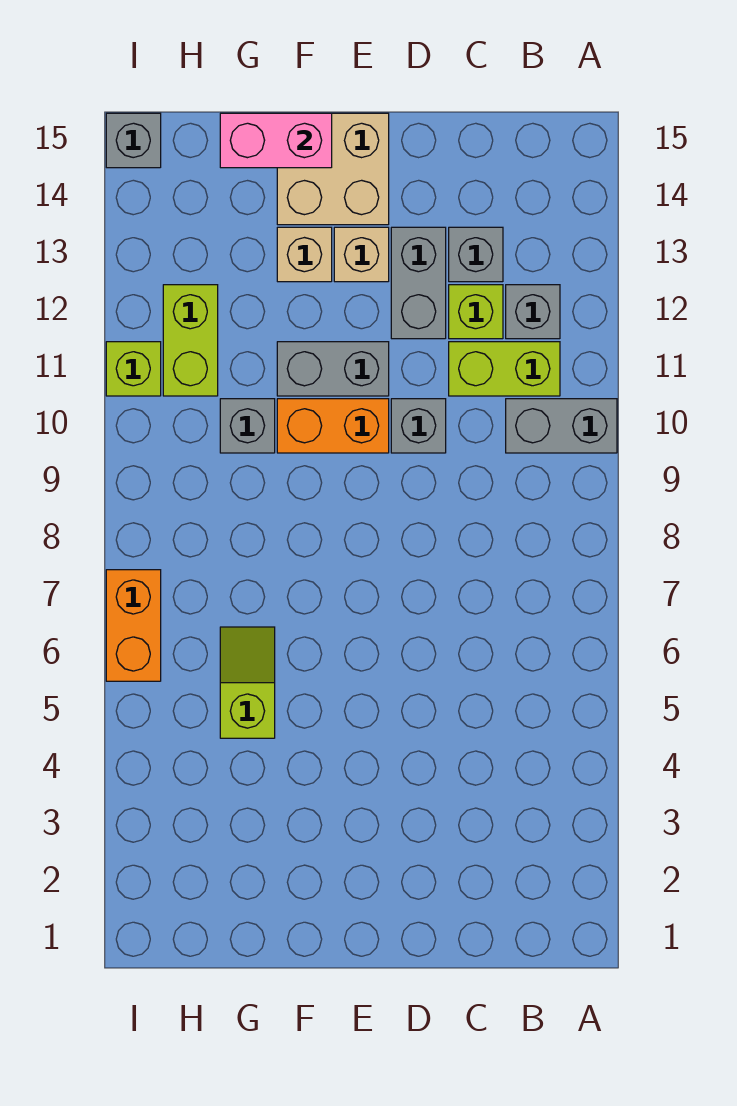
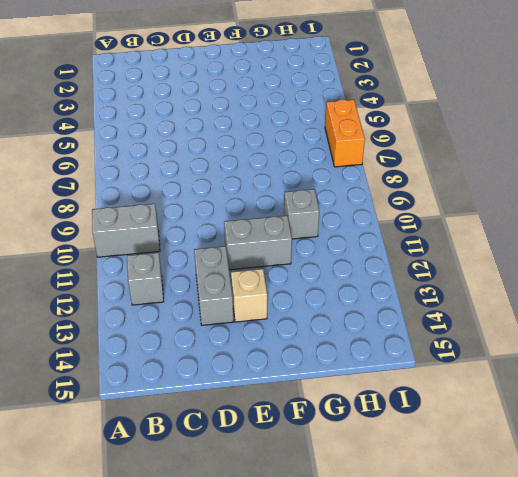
none -> lime 1x2 brick [449,342,560,396]
none -> lime 1x1 brick [449,285,503,339]
none -> grey 1x1 brick [449,227,503,282]

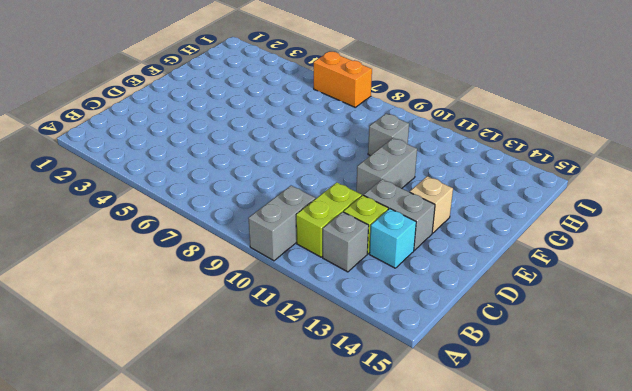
cyan 1x1 brick [369,209,416,268] -> grey 1x1 brick [449,227,503,282]
none -> grey 1x1 brick [391,399,446,453]
none -> orange 1x2 brick [277,399,389,453]
none -> tan 2x2 brick [277,113,389,225]

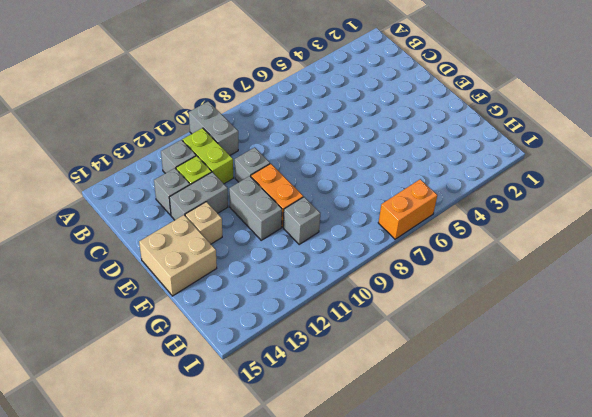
none -> tan 1x1 brick [277,227,332,282]
none -> lime 1x2 slope [220,627,275,738]
none -> lime 1x2 brick [163,285,218,396]

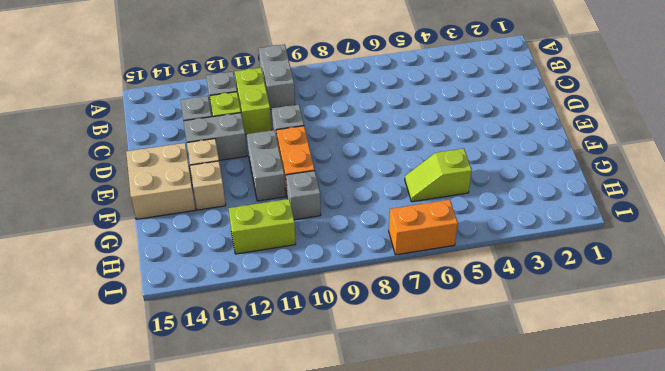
none -> lime 1x1 brick [106,342,161,396]
none -> grey 1x1 brick [106,113,161,168]
none -> pink 1x2 brick [220,113,332,168]

